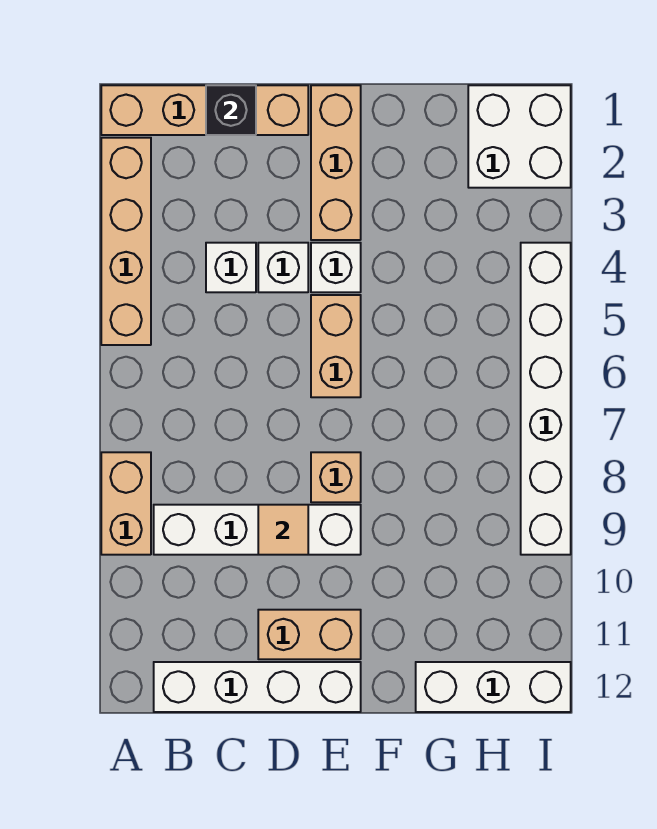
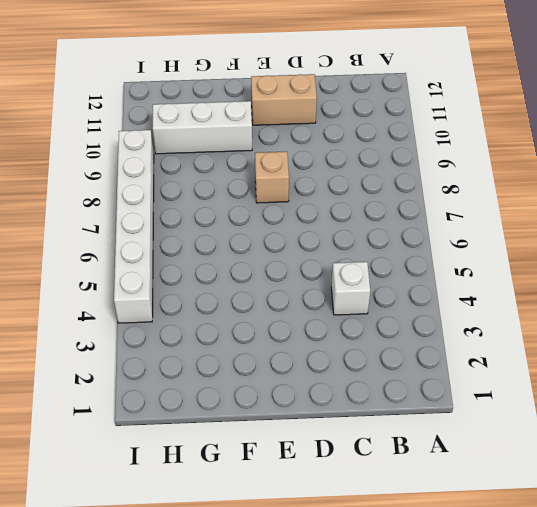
white 1x3 brick [153,101,252,154] -> white 1x3 brick moved to [416,662,571,712]
none -> tan 1x4 brick [101,85,308,135]
none -> tan 1x4 brick [101,138,151,345]
none -> tan 1x2 brick [101,452,151,555]

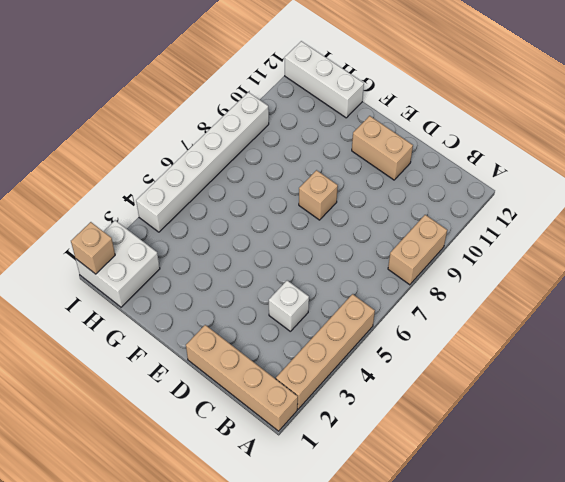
tan 1x1 brick [71,222,115,274] -> none
none -> white 1x4 brick [154,505,361,555]
none -> white 1x4 brick [154,662,361,712]
none -> white 1x1 brick [258,243,308,292]

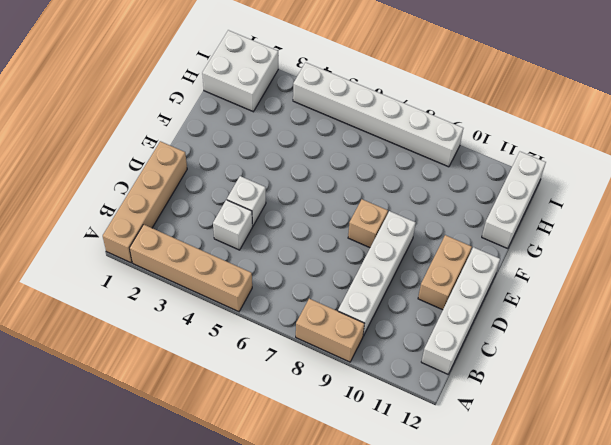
none -> tan 1x3 brick [311,85,361,240]
none -> white 1x1 brick [311,243,361,292]
none -> tan 1x2 brick [311,295,361,397]

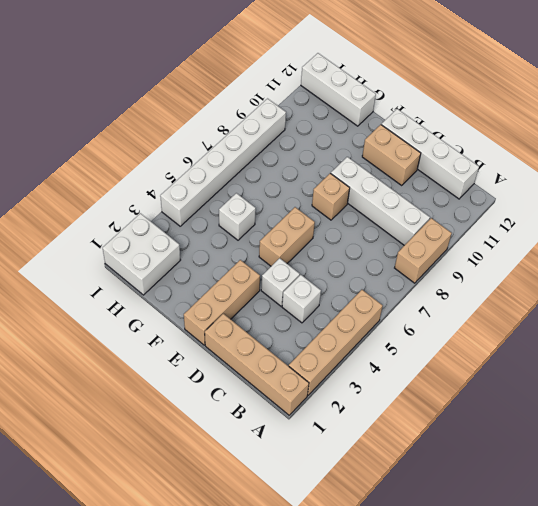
white 1x1 brick [219,193,256,240] -> white 1x1 brick moved to [311,243,361,292]
none -> black 1x1 brick [206,85,256,135]
none -> tan 1x1 tile [258,505,308,555]

